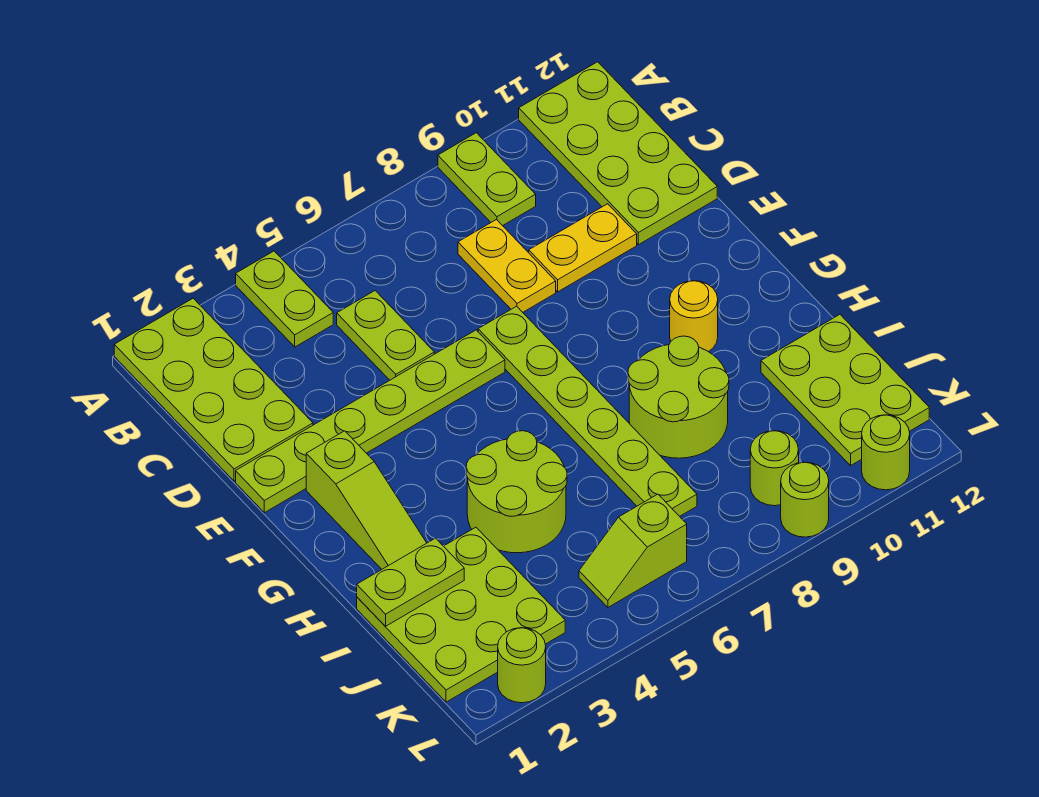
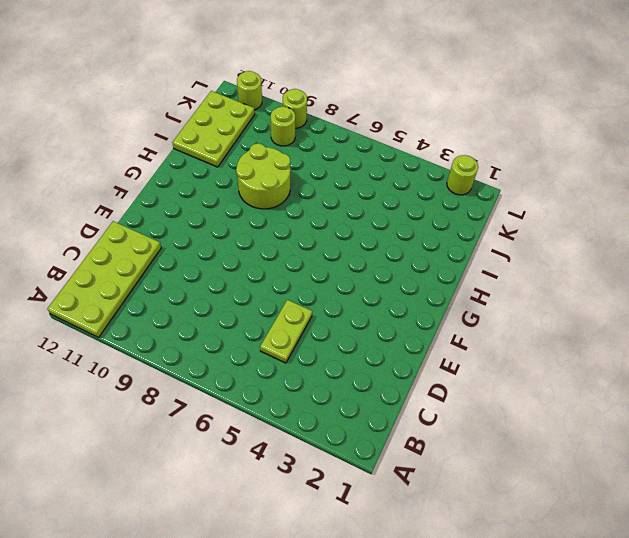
none -> lime 2x4 plate [114,298,313,481]
none -> lime 1x2 plate [236,251,333,347]
none -> lime 1x2 plate [438,133,536,226]

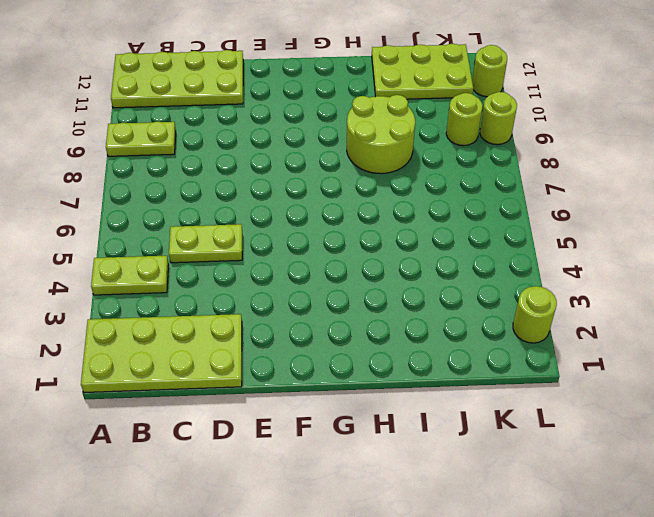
none -> yellow 1x2 plate [458,220,556,312]
none -> yellow 1x2 plate [529,204,637,292]
none -> lime 1x6 plate [236,330,505,513]

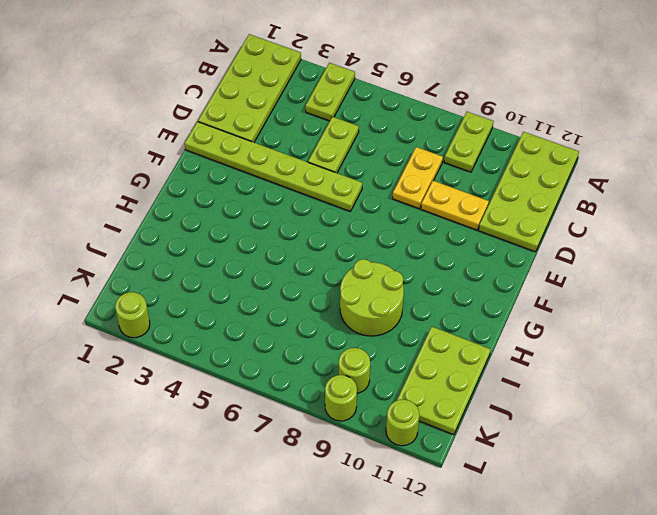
none -> lime 1x6 plate [478,306,697,516]
none -> lime 1x3 slope [306,431,426,569]
none -> yellow 1x1 round brick [670,281,718,352]

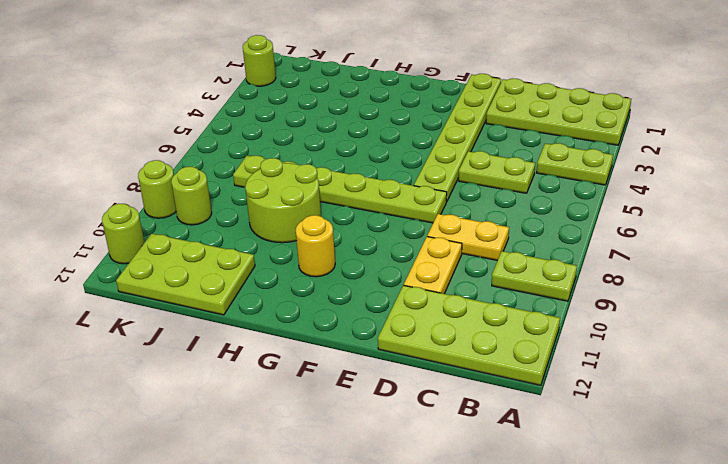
none -> lime 1x3 slope [306,431,426,569]
none -> lime 2x2 round brick [466,431,567,553]
none -> lime 3x3 plate [357,527,565,702]

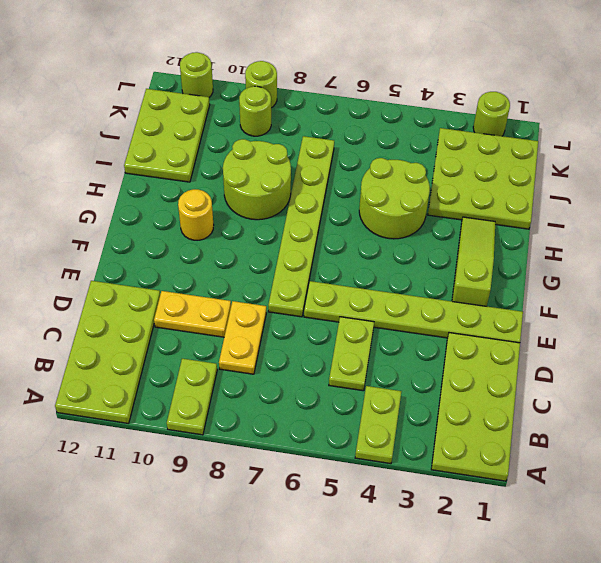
none -> lime 1x2 slope [579,494,687,607]
none -> lime 1x2 plate [357,538,464,626]

